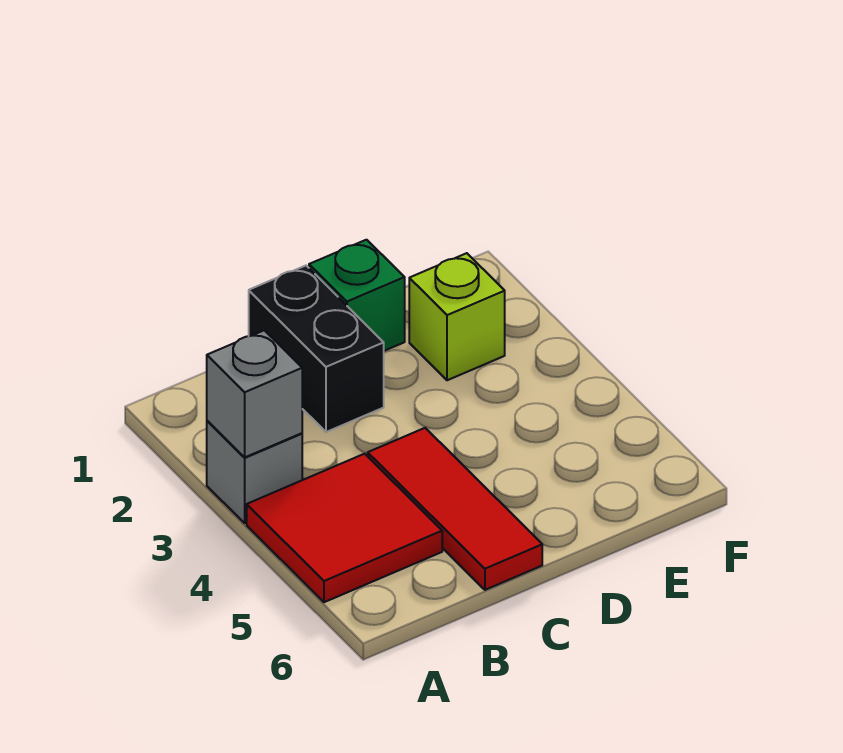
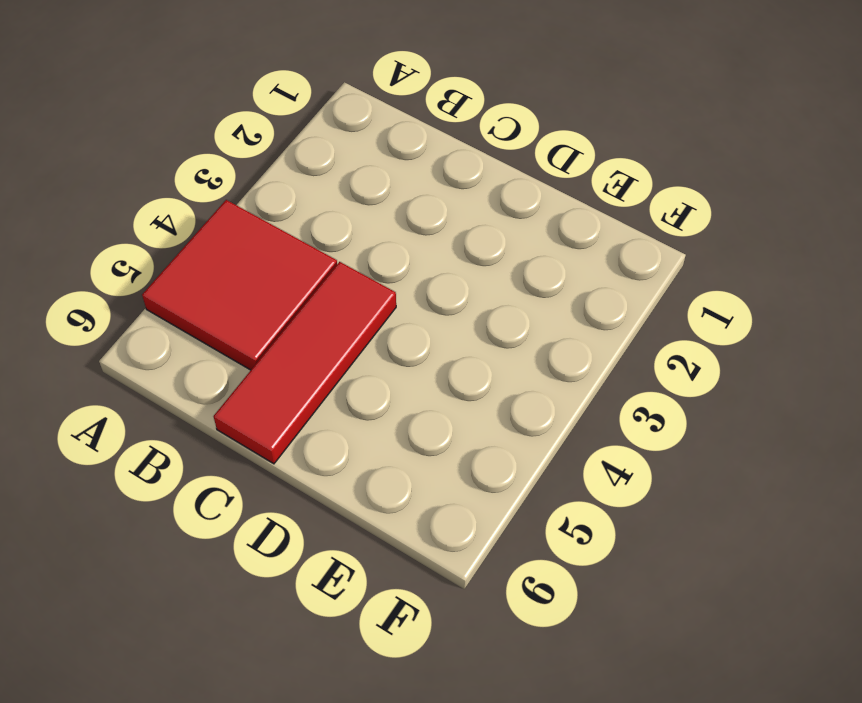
none -> grey 1x1 brick [207,421,302,523]
none -> black 1x2 brick [249,266,384,432]

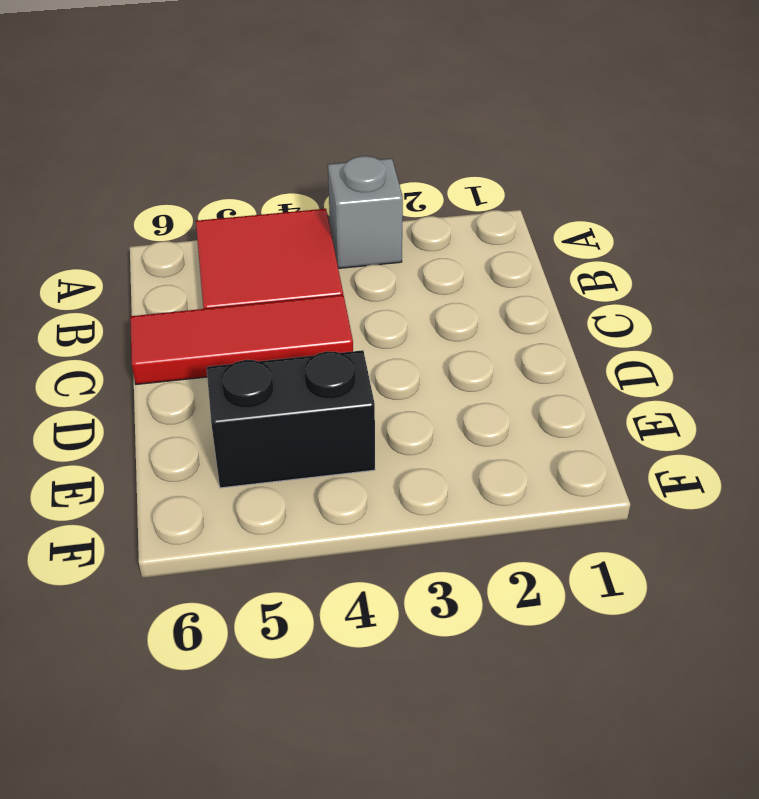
black 1x2 brick [206,350,375,488] -> black 1x2 brick moved to [249,266,384,432]
none -> green 1x1 brick [309,240,405,351]
none -> lime 1x1 brick [409,253,505,380]

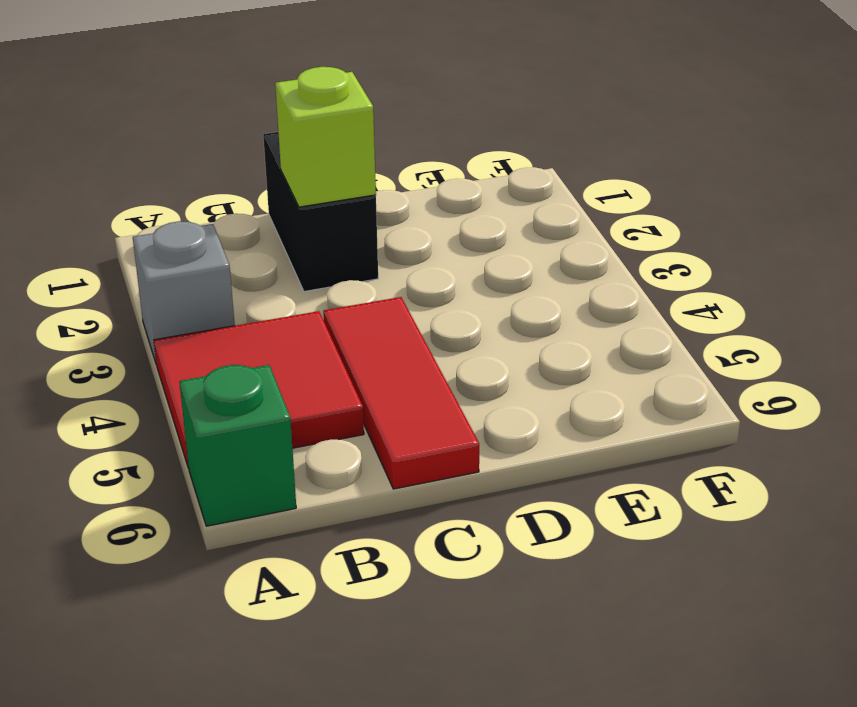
green 1x1 brick [179,365,296,526] -> green 1x1 brick moved to [309,240,405,351]
lime 1x1 brick [275,67,376,207] -> lime 1x1 brick moved to [409,253,505,380]
none -> grey 1x1 brick [207,330,302,457]

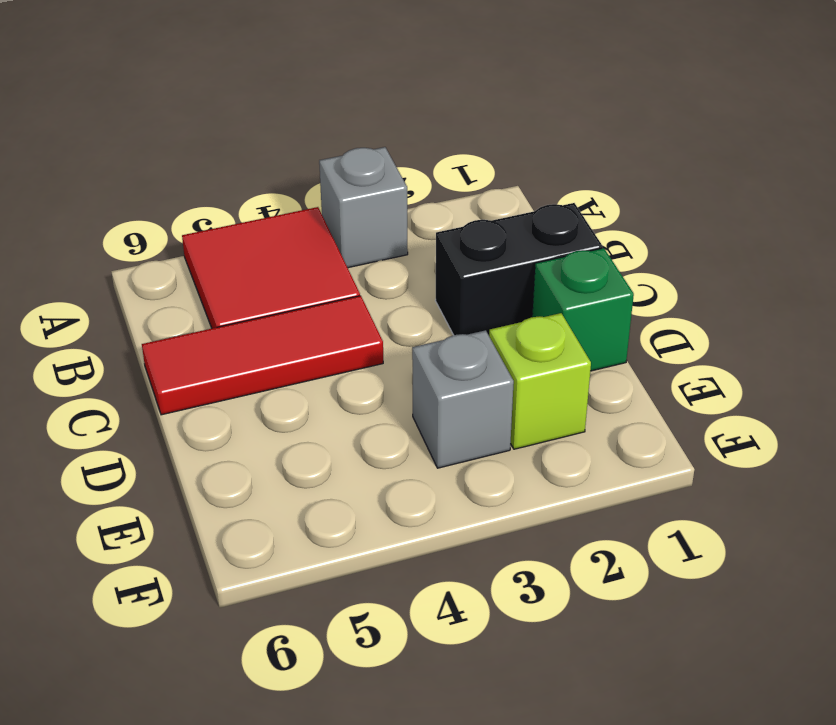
grey 1x1 brick [412,330,514,468] -> grey 1x1 brick moved to [207,330,302,457]

